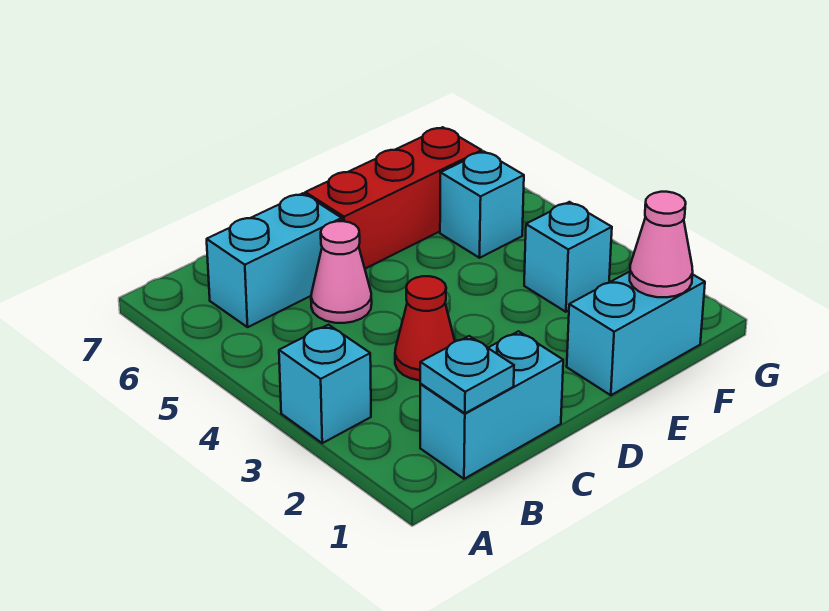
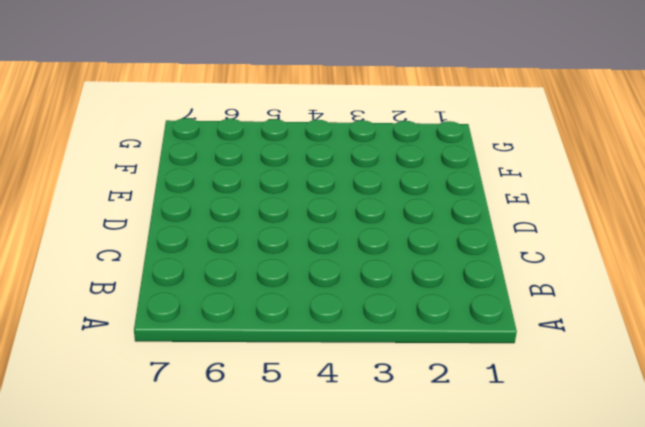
none -> cyan 1x1 brick [279,325,371,443]
none -> cyan 1x2 brick [420,331,563,479]

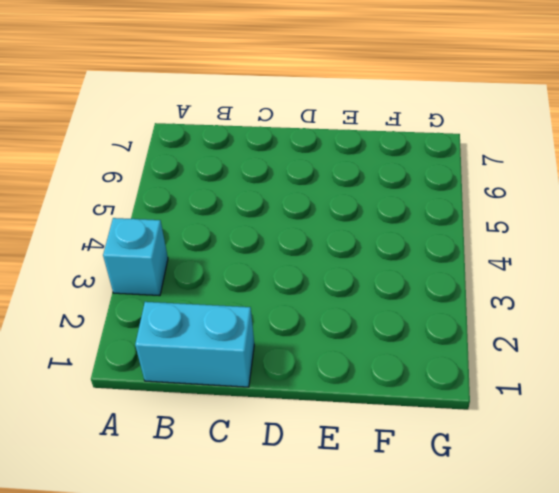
none -> cyan 1x2 brick [207,193,342,327]
none -> red 1x1 cone [395,276,455,381]

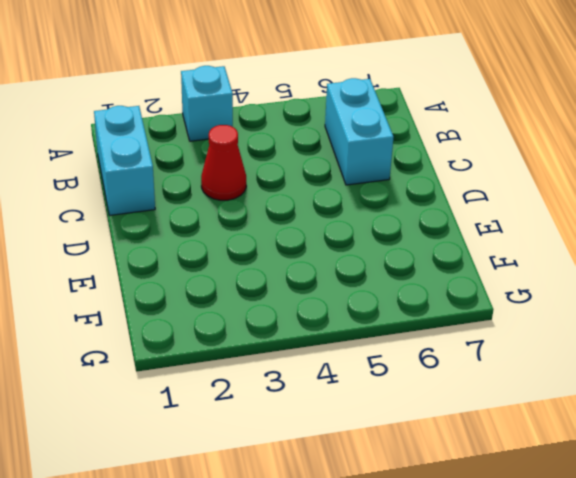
none -> pink 1x1 cone [311,221,372,323]
none -> red 1x3 brick [305,127,482,269]

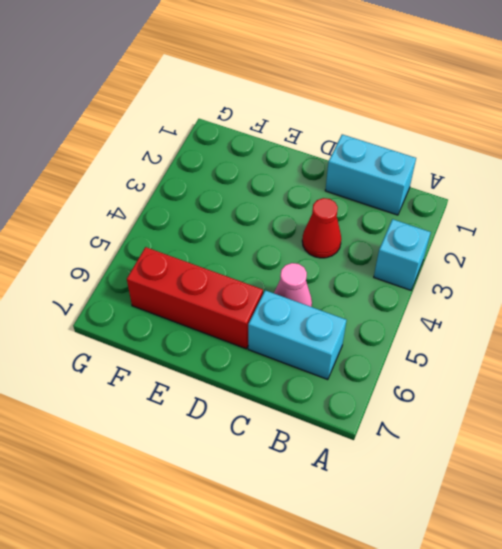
none -> cyan 1x2 brick [567,272,705,395]
none -> cyan 1x1 brick [524,202,612,312]

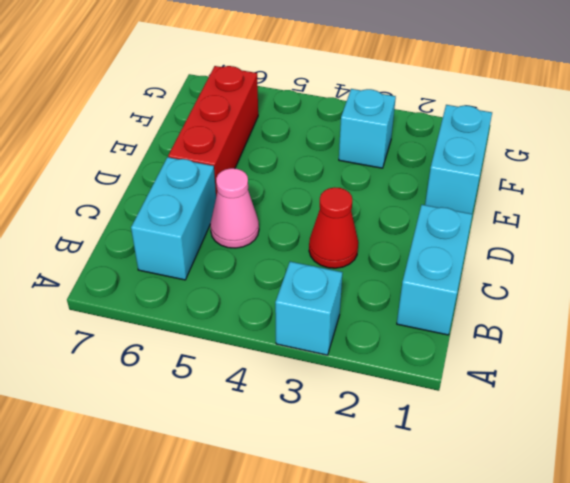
none -> cyan 1x1 brick [440,151,524,258]
none -> cyan 1x1 plate [420,336,514,413]

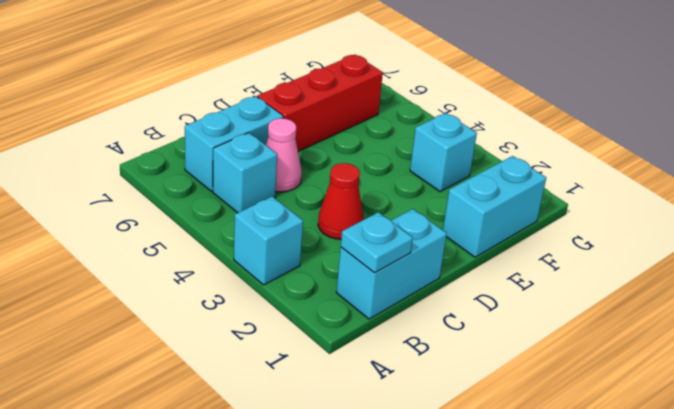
cyan 1x1 brick [213,133,277,213] -> cyan 1x1 brick moved to [440,151,524,258]
none -> pink 1x1 cone [630,192,693,297]

